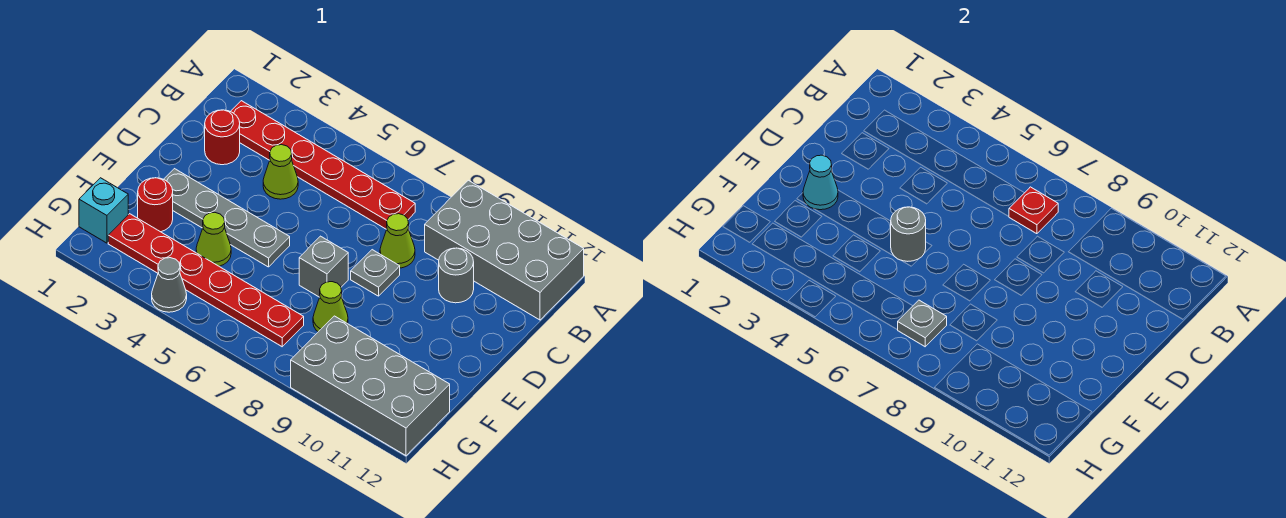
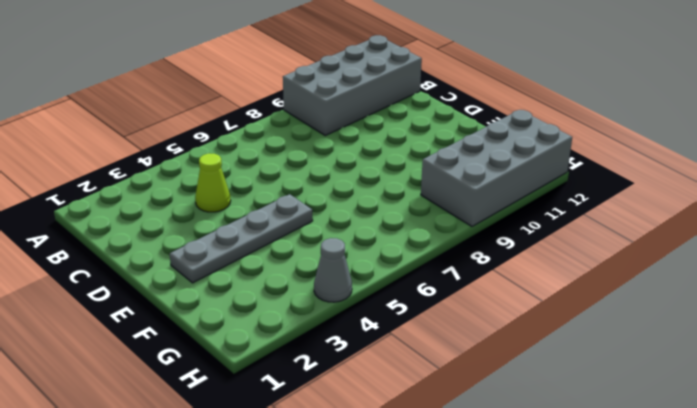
none -> red 1x6 plate [230,101,415,229]
none -> red 1x1 round brick [205,110,240,165]
none -> lime 1x1 cone [380,214,415,268]

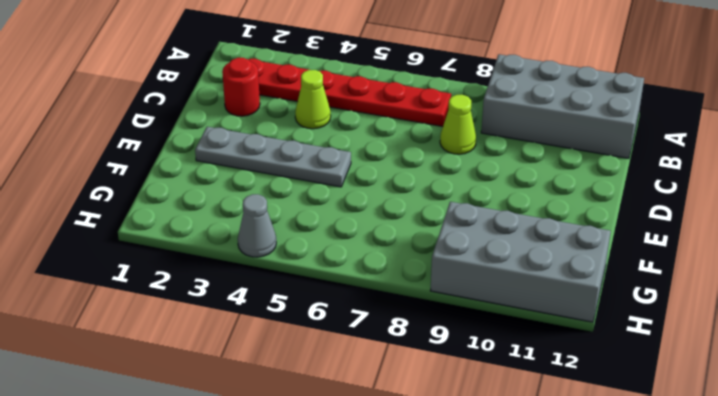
none -> grey 1x1 round brick [439,248,474,303]
none -> grey 1x1 plate [351,250,400,296]
none -> grey 1x1 brick [299,236,348,297]

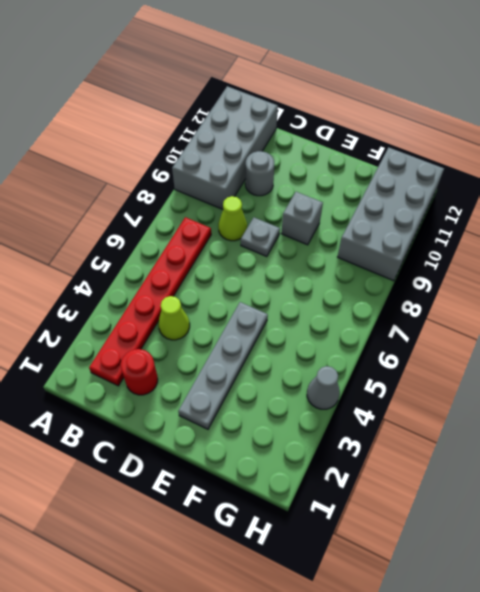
grey 1x1 brick [281,192,323,245] -> grey 1x1 brick moved to [299,236,348,297]
none -> red 1x1 round brick [138,178,173,232]
none -> lime 1x1 cone [196,213,231,266]
none -> lime 1x1 cone [313,282,348,332]

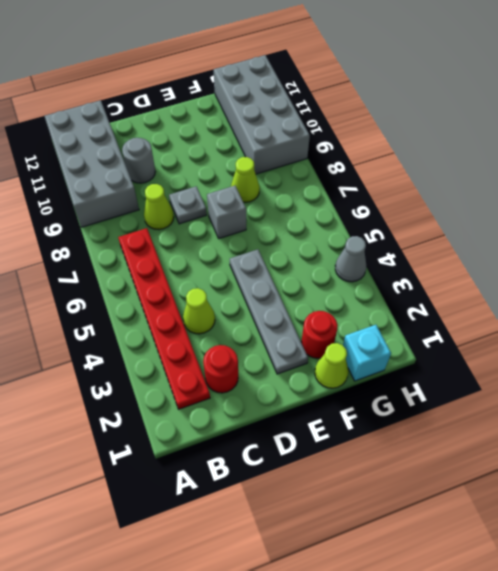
lime 1x1 cone [315,343,348,388] -> lime 1x1 cone moved to [196,213,231,266]
none -> red 1x6 plate [108,214,304,347]
none -> red 1x1 plate [1009,187,1058,234]
none -> cyan 1x1 cone [803,155,838,210]

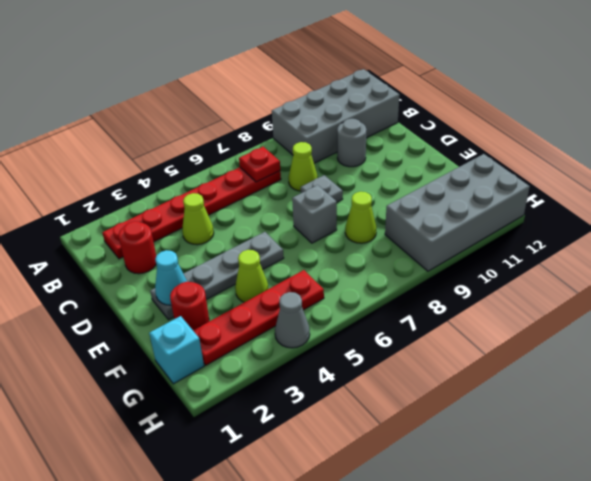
red 1x4 plate [193,270,324,365] -> red 1x6 plate [108,214,304,347]
none -> grey 1x1 round brick [891,207,926,261]
none -> grey 1x1 plate [898,300,947,347]

